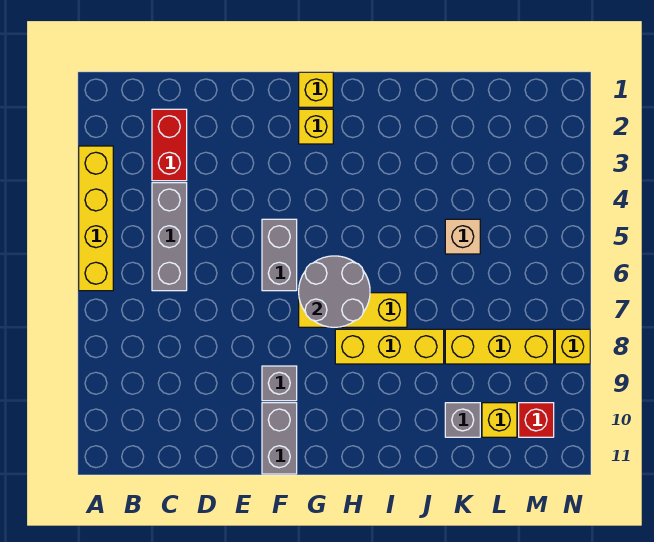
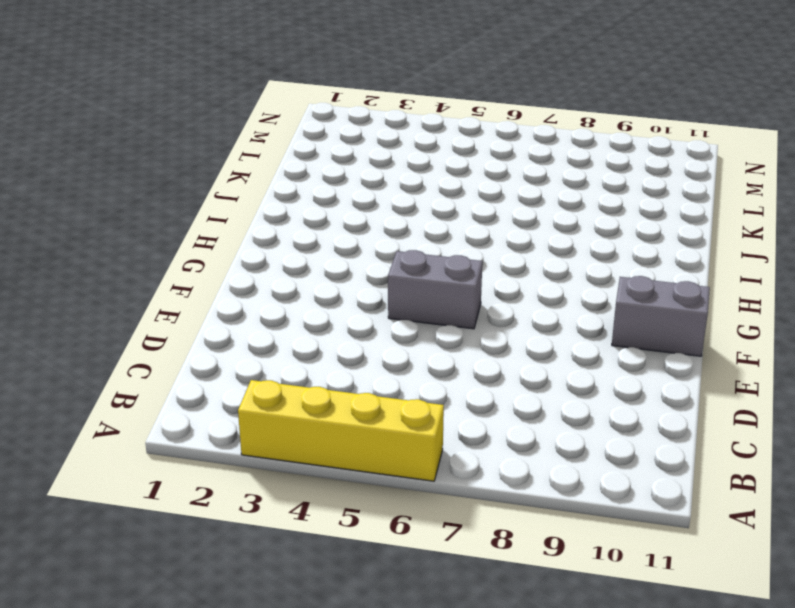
none -> red 1x2 brick [152,109,187,181]
none -> grey 1x3 brick [152,183,187,291]
none -> grey 1x1 brick [262,366,297,401]

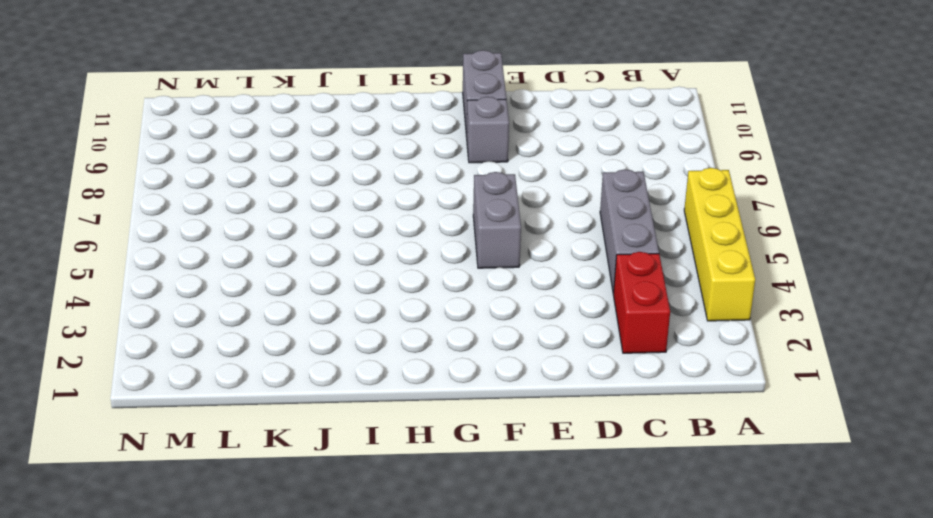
none -> yellow 1x1 brick [299,72,333,107]
none -> yellow 1x1 brick [299,109,333,144]
none -> yellow 1x3 brick [299,293,407,327]

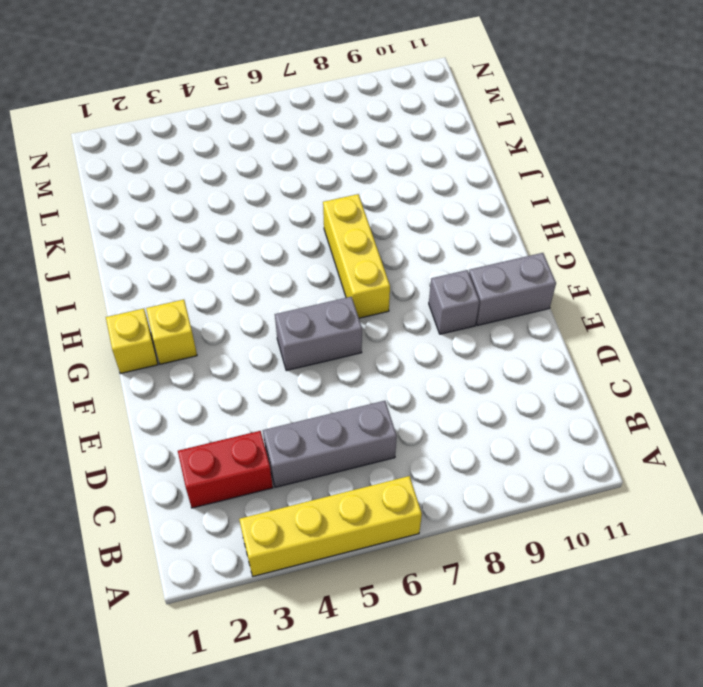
none -> yellow 1x3 brick [335,329,444,364]
none -> tan 1x1 brick [445,219,480,254]
none -> yellow 1x3 brick [445,329,554,364]

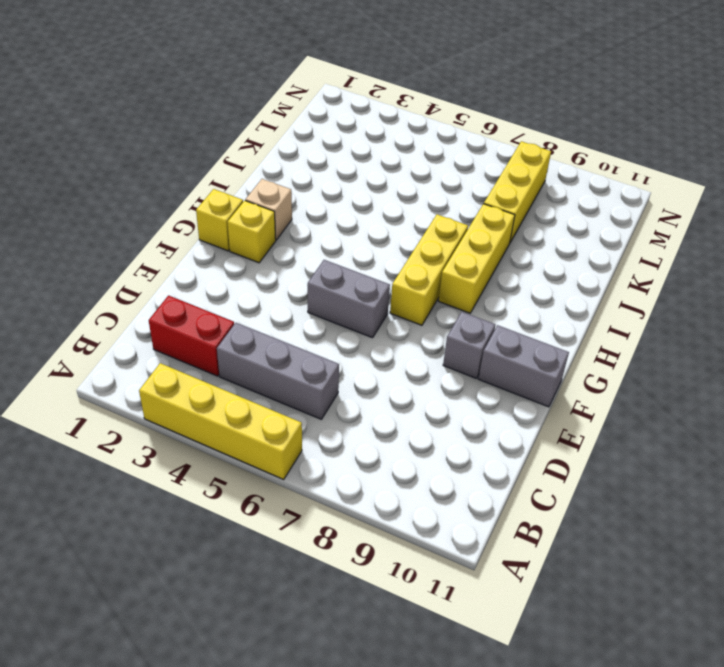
tan 1x1 brick [245,179,292,240] -> tan 1x1 brick moved to [445,219,480,254]
none -> grey 1x1 brick [445,403,480,437]
none -> yellow 1x1 brick [482,403,517,437]
none -> red 1x1 brick [519,403,554,437]

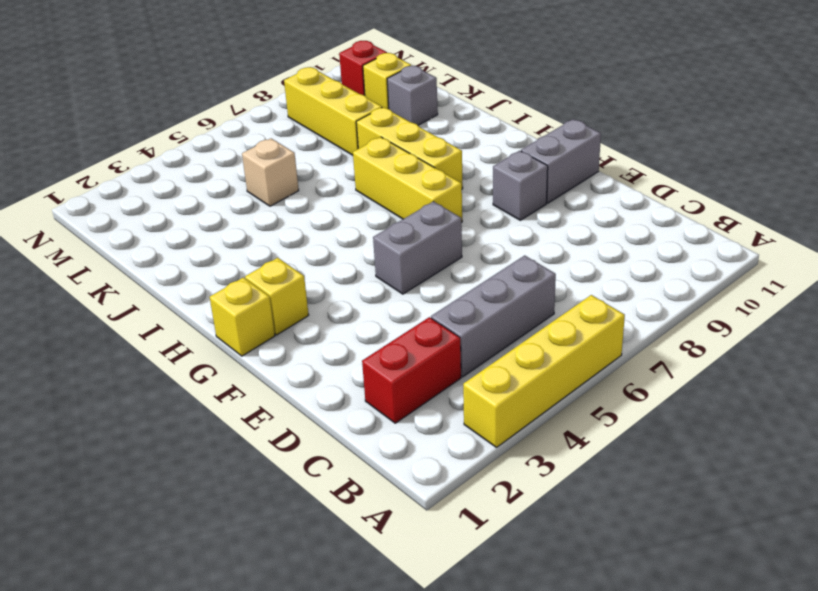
none -> yellow 1x1 brick [555,329,590,364]
none -> grey 2x2 round brick [299,256,370,327]

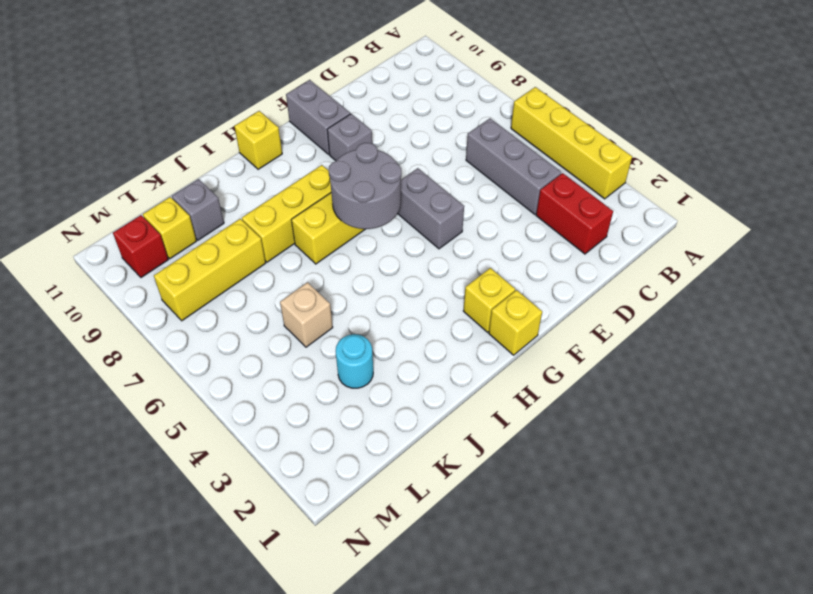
yellow 1x1 brick [234,111,282,169] -> yellow 1x1 brick moved to [555,329,590,364]
cyan 1x1 round brick [336,334,373,388] -> none

